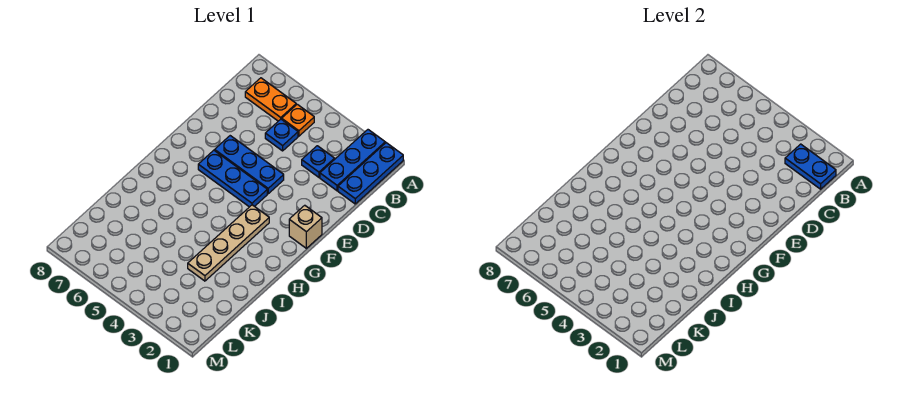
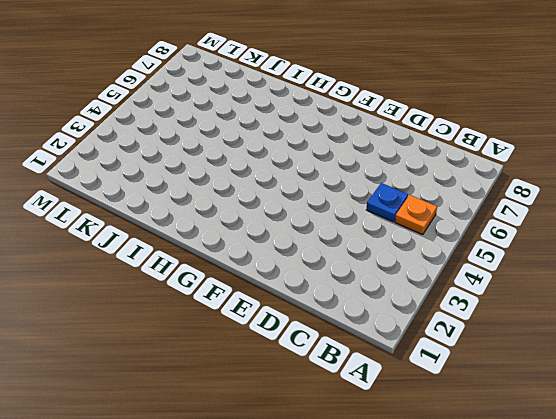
none -> blue 1x3 plate [338,143,403,204]
none -> blue 1x3 plate [320,130,385,191]

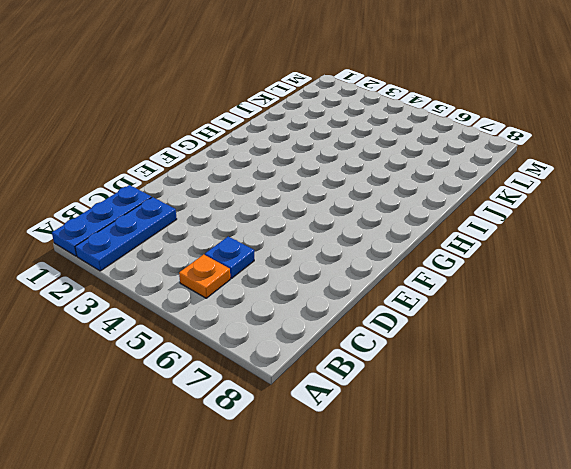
none -> orange 1x2 plate [245,78,296,121]
none -> blue 1x1 plate [302,146,335,177]

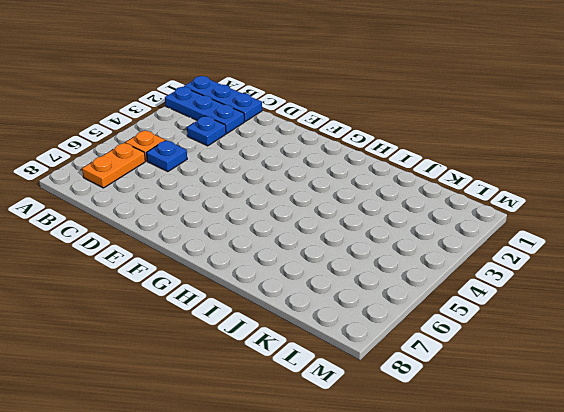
none -> blue 1x3 plate [215,136,284,194]
none -> tan 1x1 brick [289,205,322,248]

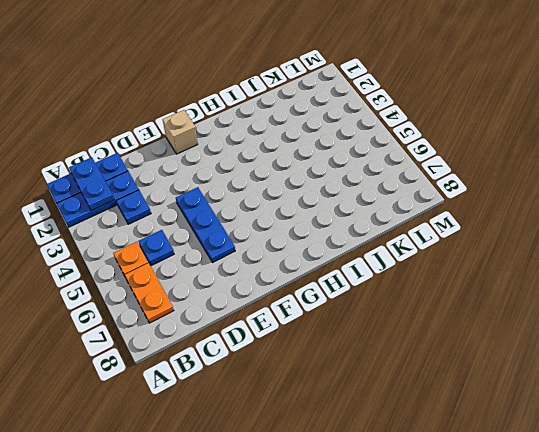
none -> blue 1x3 plate [198,150,267,207]
none -> tan 1x4 plate [188,205,269,281]

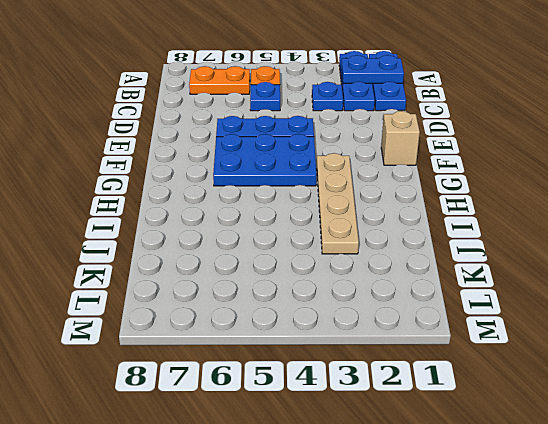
blue 2x3 plate [213,134,316,186] -> blue 1x3 plate [198,150,267,207]

